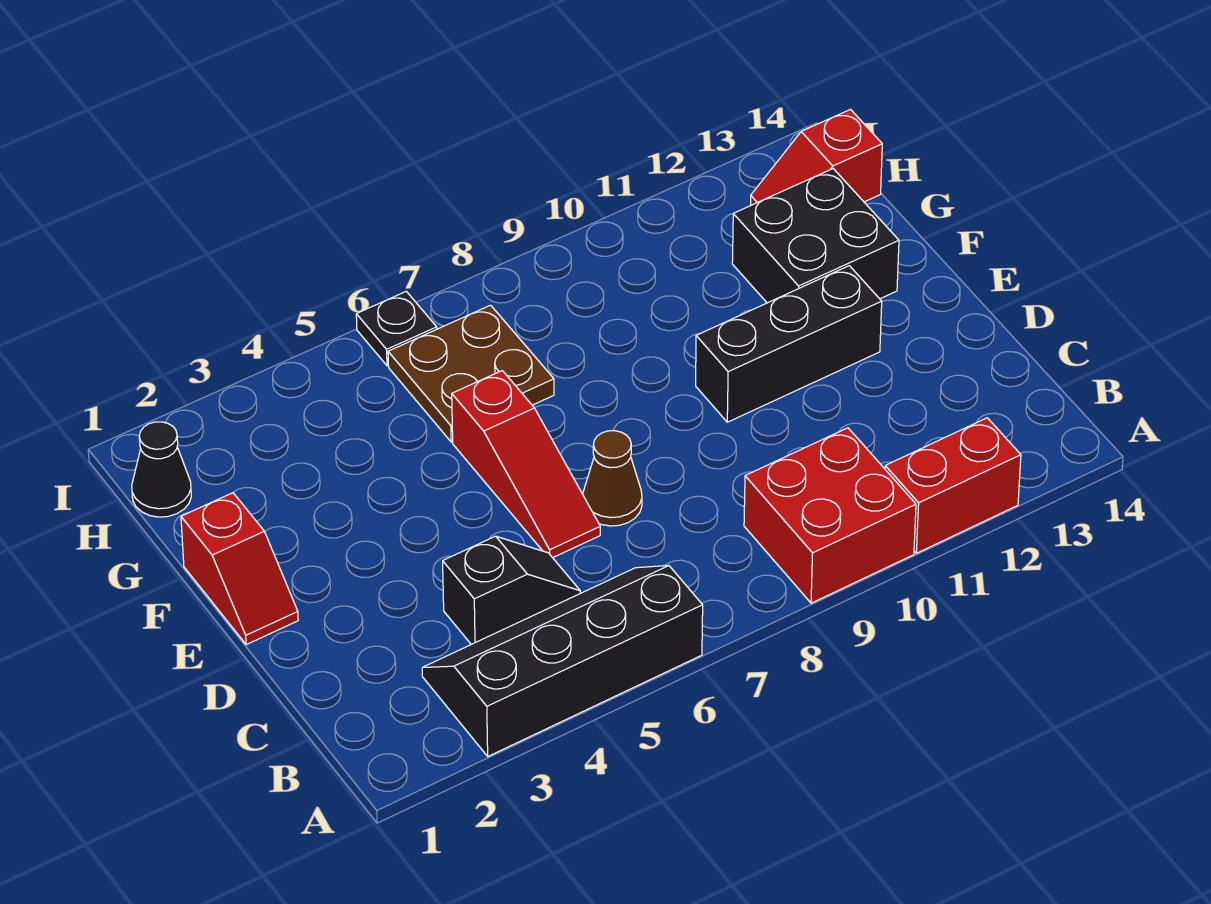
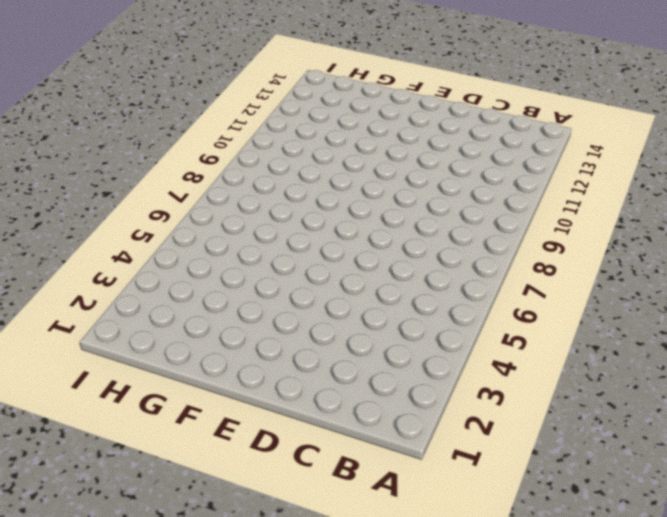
none -> black 2x4 slope [422,566,703,756]
none -> red 2x2 brick [744,428,916,603]
none -> red 1x2 brick [885,418,1021,553]

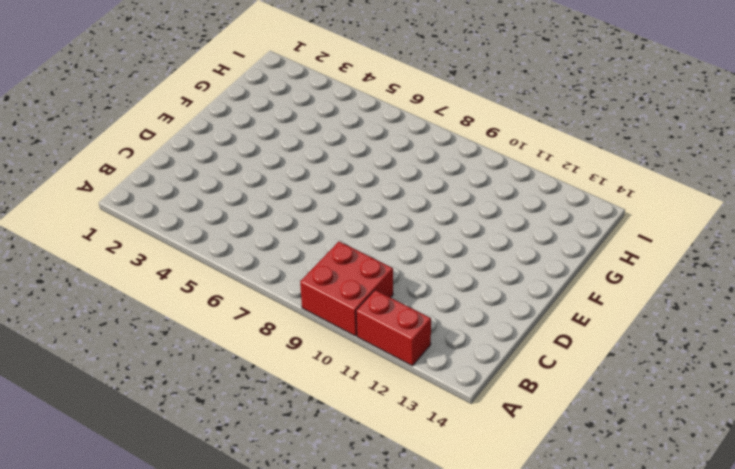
none -> black 2x4 slope [422,566,703,756]
none -> black 1x2 slope [443,536,580,644]
none -> red 1x3 slope [452,371,600,558]

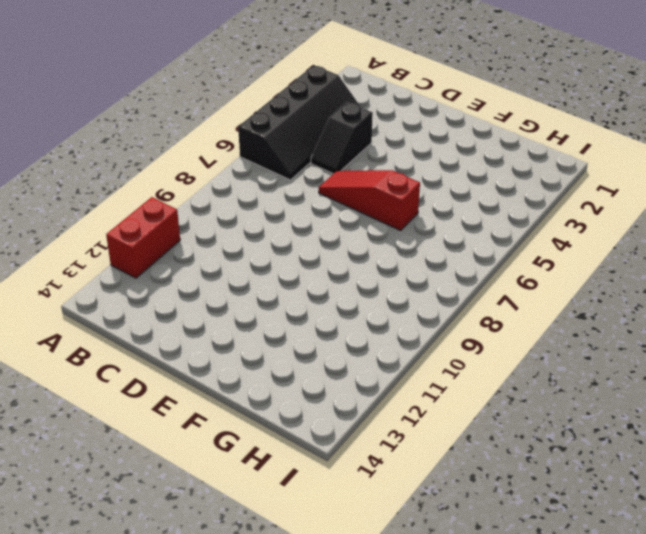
none -> red 2x2 brick [744,428,916,603]
none -> brown 1x1 cone [583,431,642,526]
none -> red 1x2 slope [181,493,298,645]

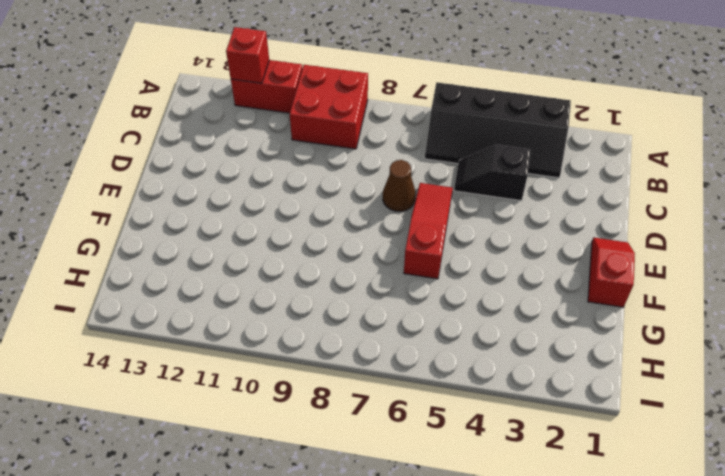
red 1x1 brick [226,27,269,83] -> none
none -> black 1x3 brick [696,266,882,422]
none -> black 2x2 brick [732,169,899,303]
none -> brown 2x2 plate [388,305,554,442]

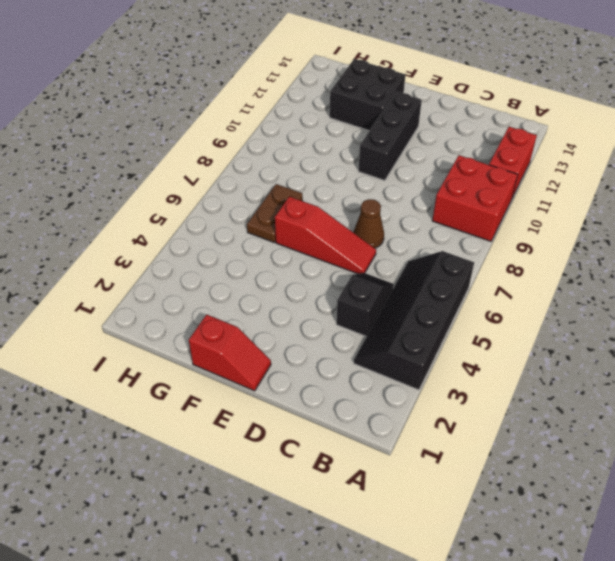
brown 1x2 plate [247,184,303,242] -> brown 2x2 plate [388,305,554,442]
none -> black 1x1 cone [132,422,191,517]
none -> red 1x2 slope [751,110,882,205]
none -> black 1x1 plate [356,291,437,366]

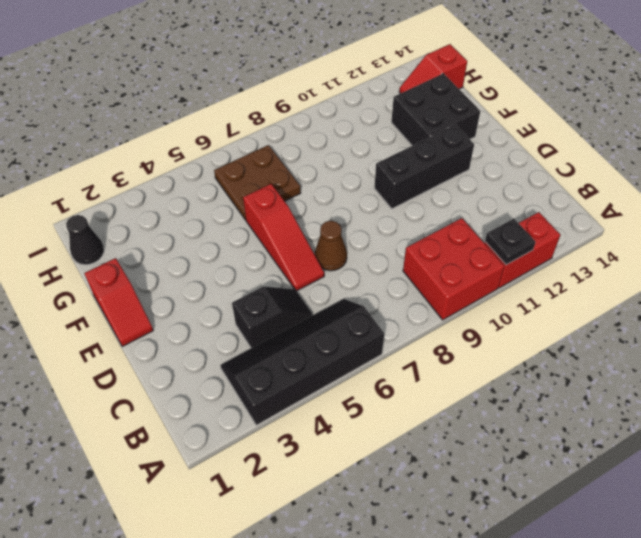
black 1x1 plate [485,219,536,265] -> black 1x1 plate moved to [356,291,437,366]

